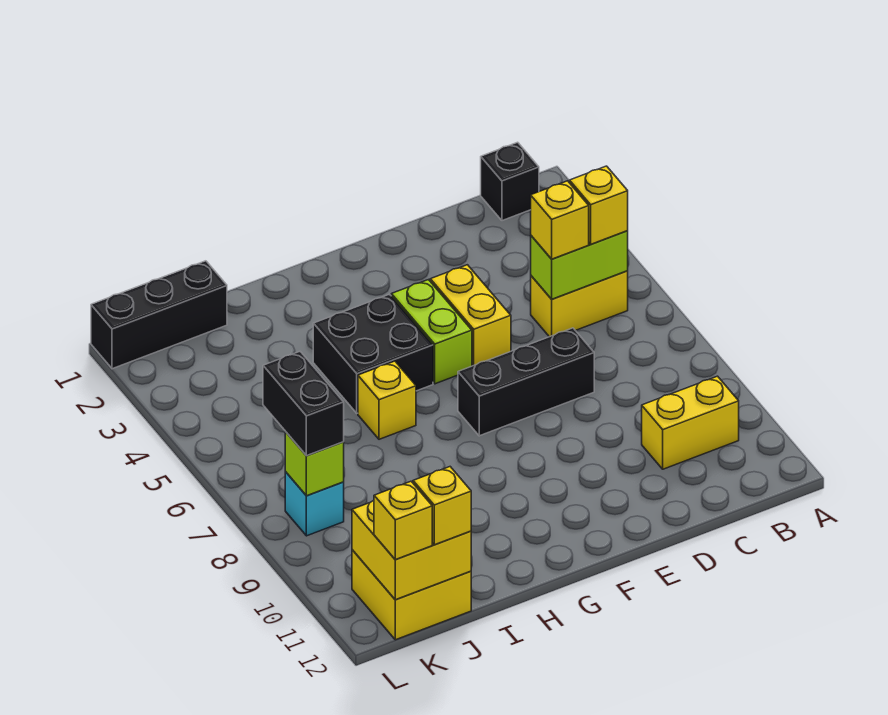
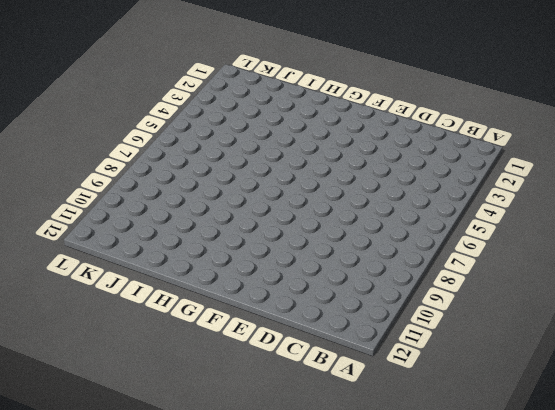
none -> black 1x1 brick [481,142,539,221]
none -> yellow 1x2 brick [531,271,628,337]
none -> yellow 1x2 brick [642,376,739,469]

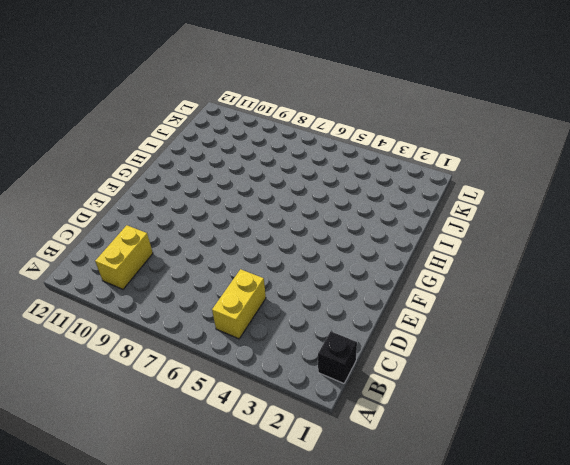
none -> black 1x3 brick [458,328,594,436]
none -> yellow 1x2 brick [430,265,511,366]
none -> lime 1x2 brick [391,280,472,384]

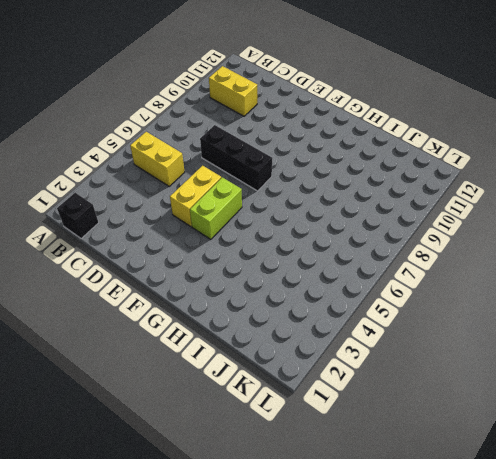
none -> black 2x2 brick [313,294,433,413]
none -> yellow 1x1 brick [358,361,416,439]
none -> black 1x3 brick [91,261,227,369]

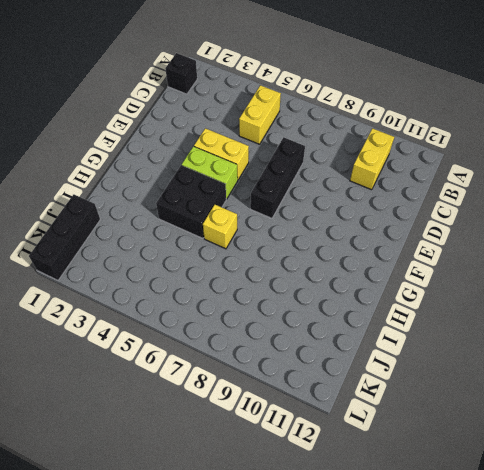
none -> yellow 2x2 brick [352,550,471,640]
none -> cyan 1x1 brick [285,472,344,536]
none -> lime 1x2 brick [531,231,628,299]

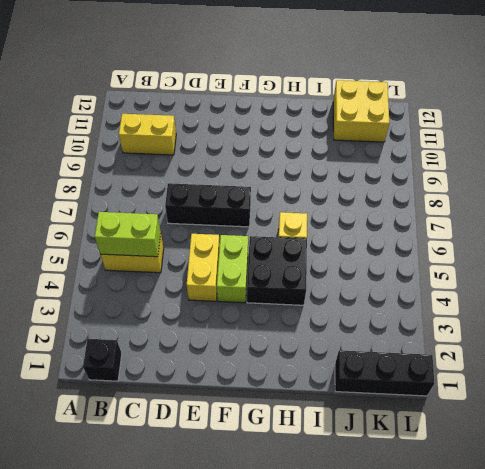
none -> cyan 1x1 brick [285,472,344,536]
none -> yellow 2x2 brick [352,500,471,600]
none -> lime 1x1 brick [285,432,344,496]

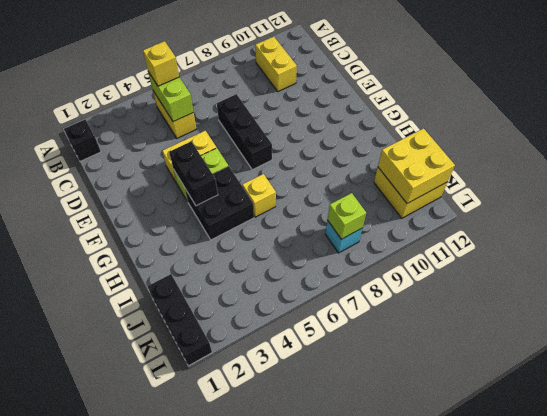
black 1x2 brick [169,141,218,206] -> black 1x2 brick turned to [263,352,344,456]
none -> yellow 1x1 brick [531,181,589,259]
none -> yellow 1x1 brick [413,467,471,545]
none -> yellow 1x1 brick [374,481,432,560]

